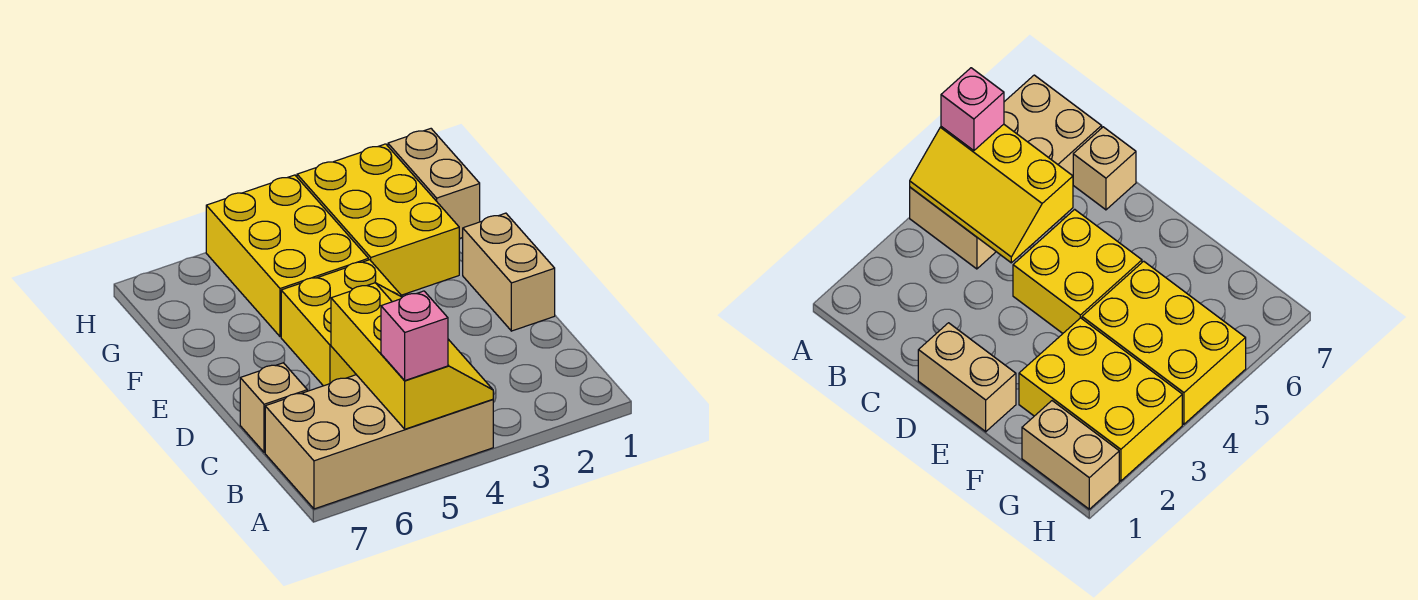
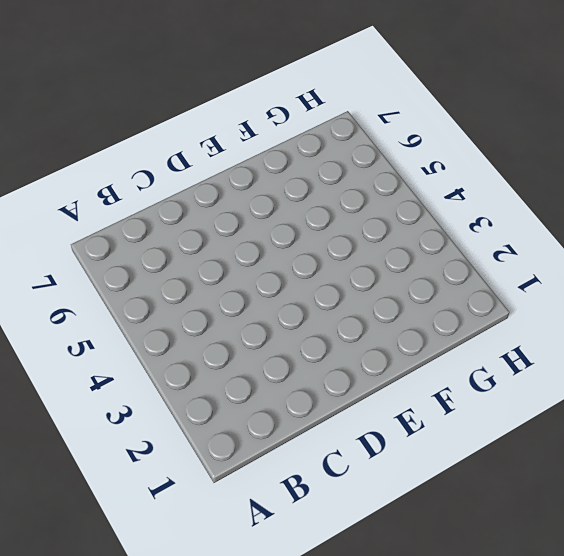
none -> tan 2x4 brick [265,375,493,509]
none -> tan 1x1 brick [240,363,307,452]

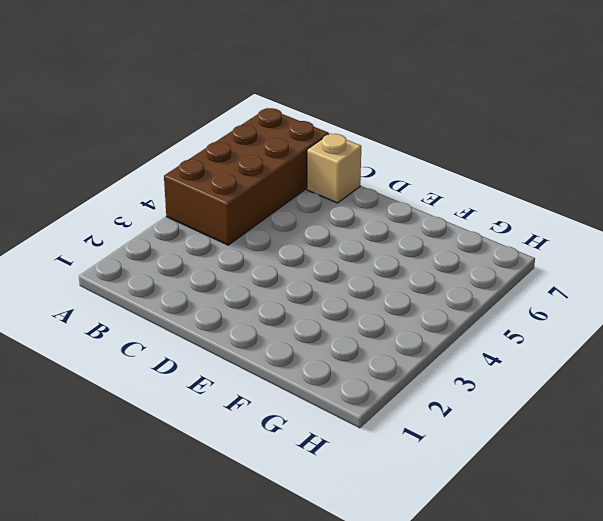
brown 2x4 brick [164,108,329,245] -> tan 2x4 brick [265,375,493,509]
none -> tan 1x2 brick [463,213,555,331]
none -> yellow 2x2 brick [281,260,402,386]

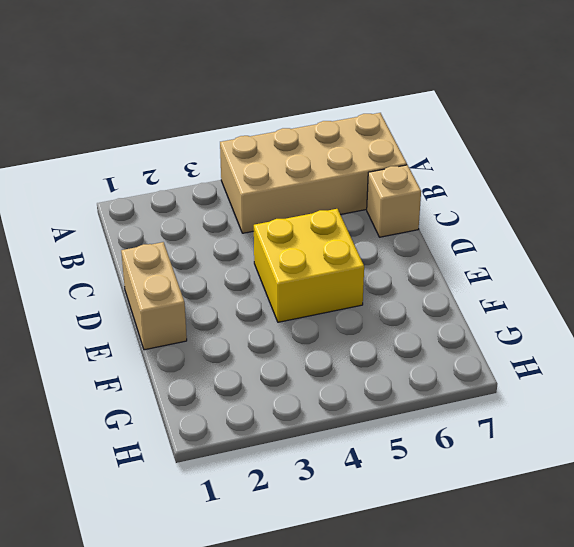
none -> yellow 2x3 brick [297,144,459,295]
none -> yellow 2x3 brick [206,175,369,337]

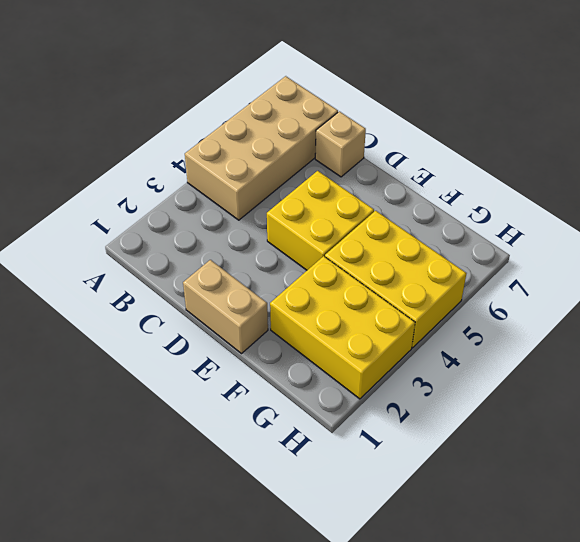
none -> tan 1x2 brick [388,129,480,239]
none -> yellow 2x3 slope [331,283,493,429]

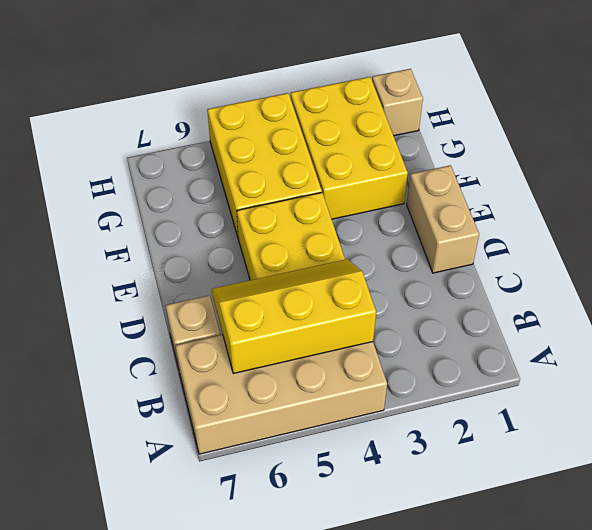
yellow 2x3 slope [212,259,376,373] -> yellow 2x3 slope turned to [331,283,493,429]
tan 1x1 brick [372,69,423,136] -> tan 1x2 brick [388,129,480,239]
none -> pink 1x1 brick [381,291,448,380]

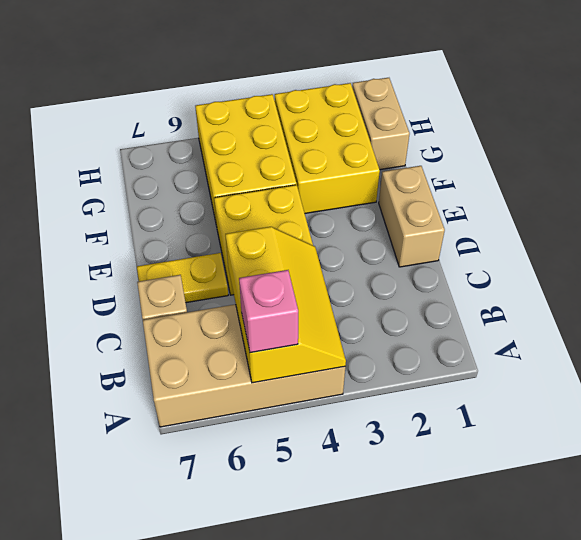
yellow 1x2 plate [137,253,228,303] -> none

